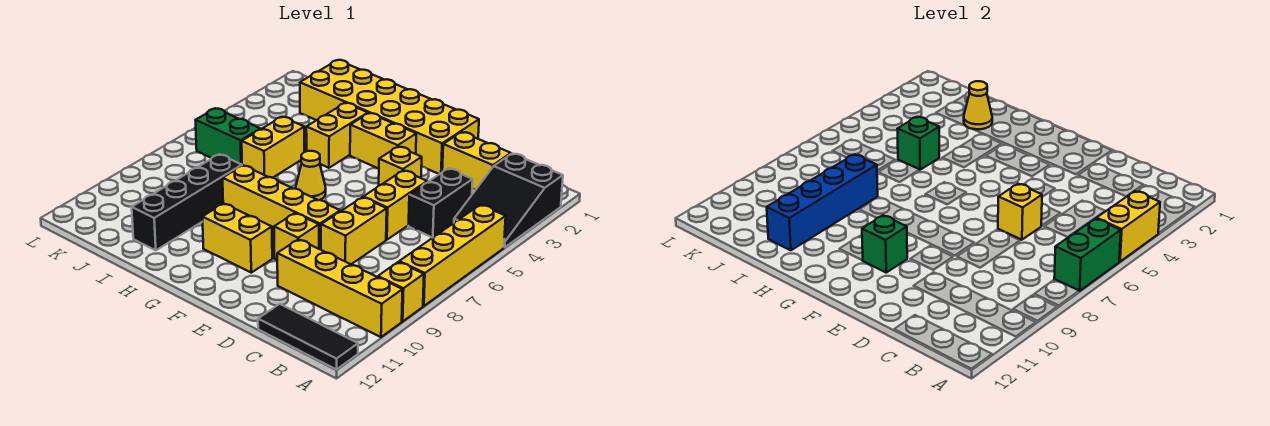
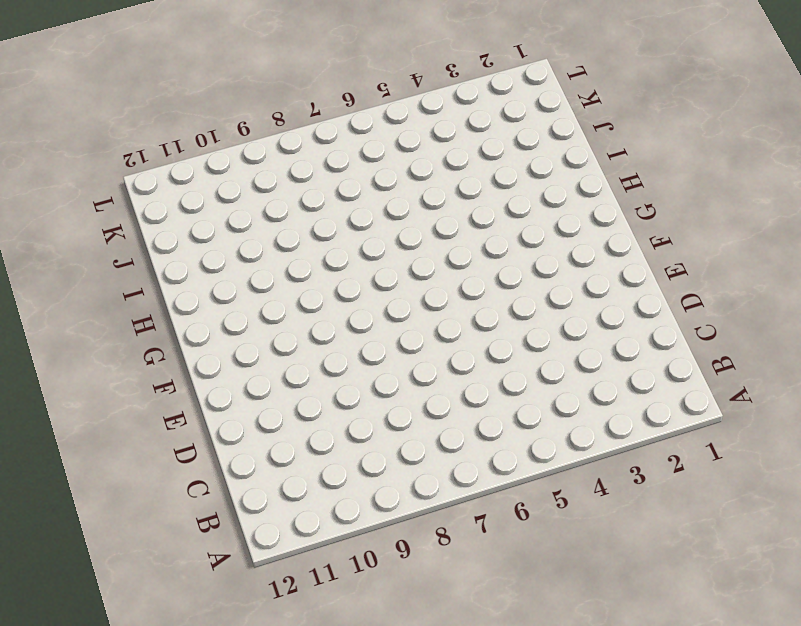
none -> black 2x3 slope [454,154,563,247]
none -> yellow 1x4 brick [399,205,506,306]
none -> yellow 1x1 brick [378,262,424,321]

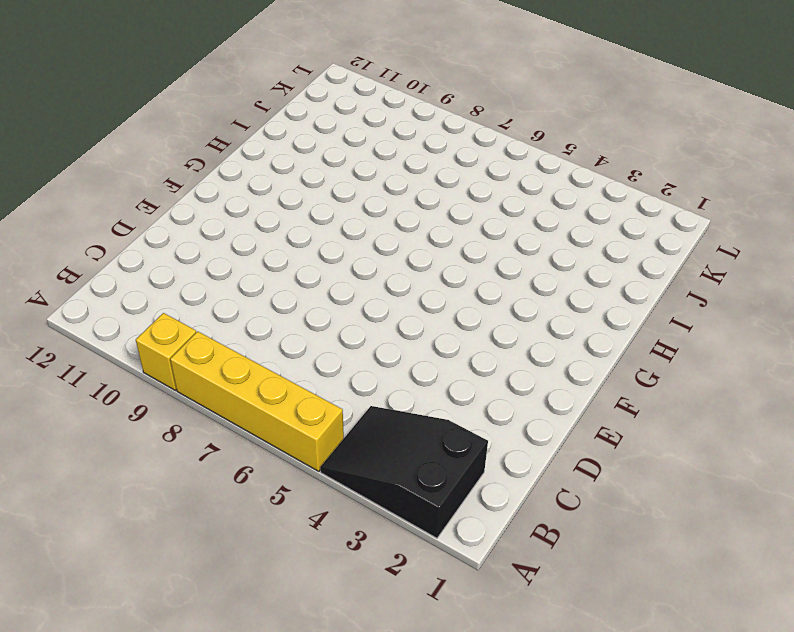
none -> yellow 1x4 brick [277,239,403,337]
none -> black 1x3 tile [258,304,358,370]
none -> yellow 1x2 brick [442,132,511,190]

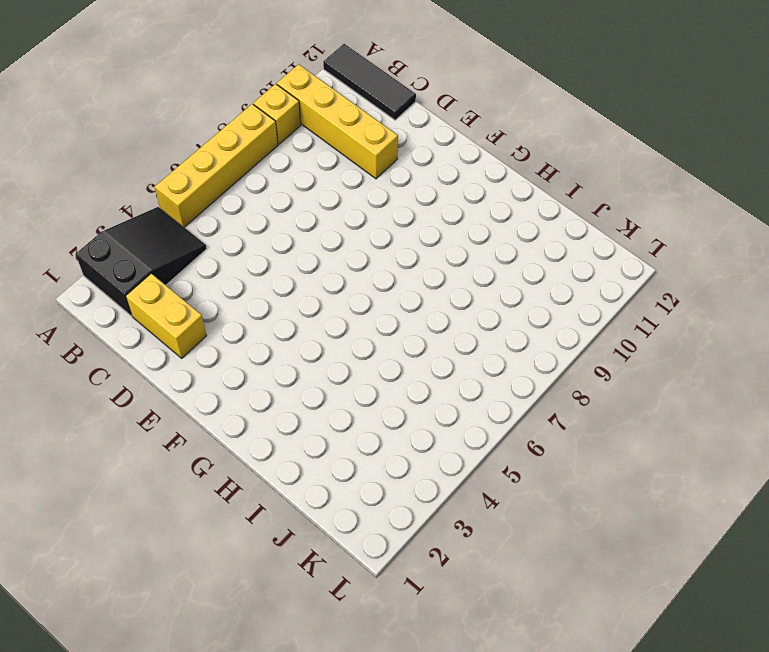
none -> black 1x2 brick [409,168,473,238]
none -> yellow 1x2 brick [363,170,427,240]
none -> yellow 1x2 brick [321,197,387,264]

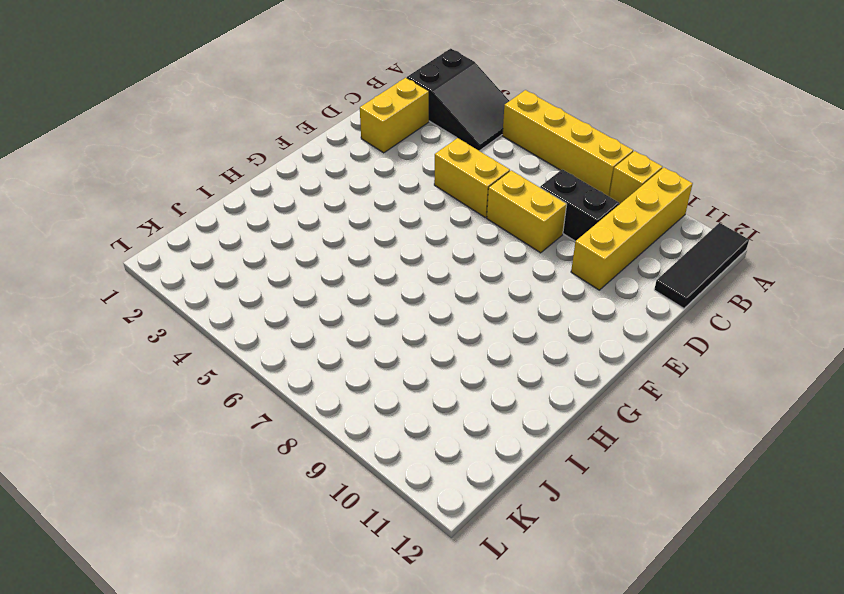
black 1x2 brick [540,169,619,241] -> black 1x2 brick moved to [409,168,473,238]
none -> yellow 2x6 brick [300,60,479,174]
none -> yellow 1x1 brick [379,147,422,186]
none -> yellow 1x4 brick [223,165,340,250]

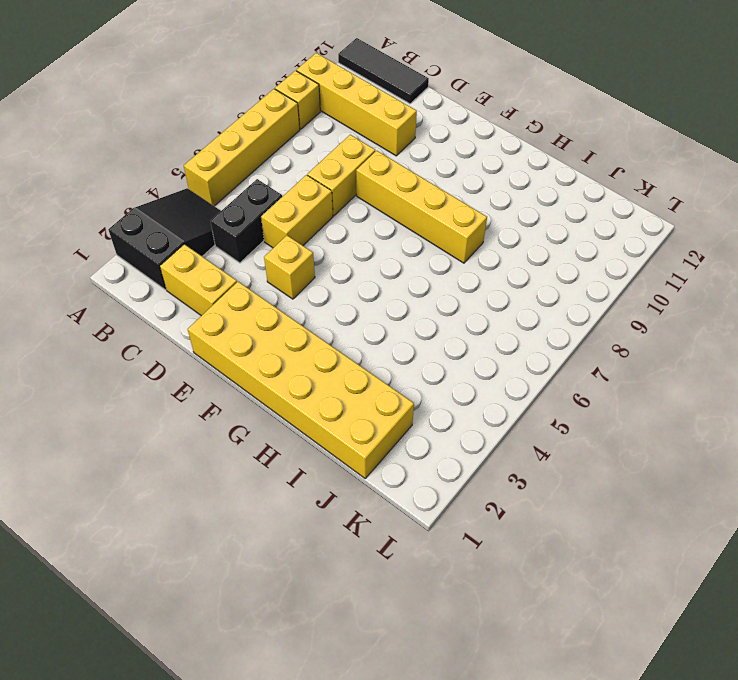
none -> yellow 1x1 brick [274,213,319,260]
none -> yellow 1x2 brick [350,113,416,169]
none -> yellow 1x2 brick [202,203,272,273]

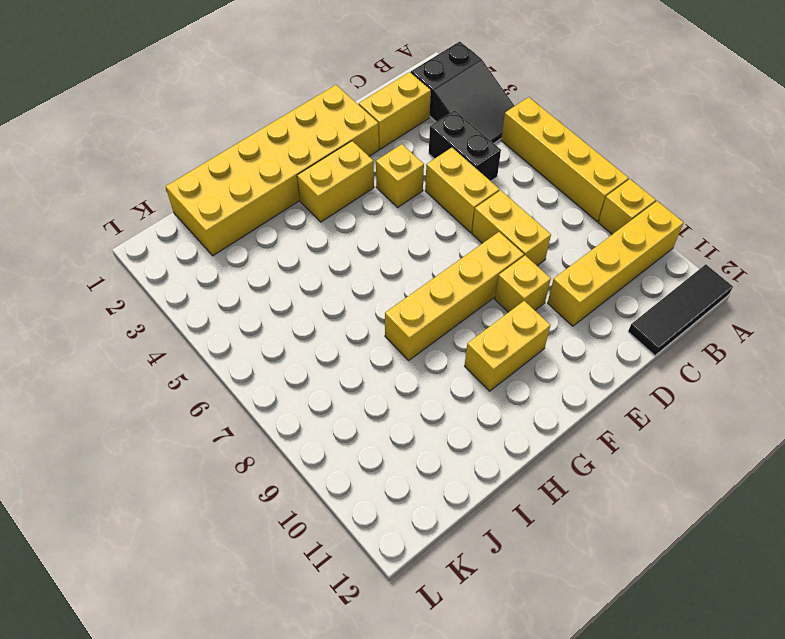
none -> yellow 1x1 cone [296,151,326,200]
none -> yellow 1x2 brick [306,103,368,168]
none -> yellow 1x2 brick [242,117,304,178]

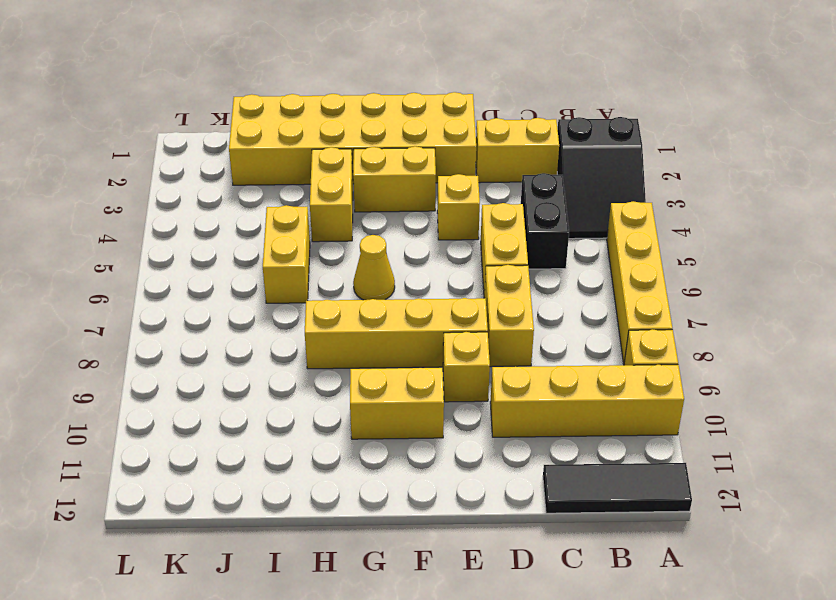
none -> black 1x4 brick [132,154,242,250]
none -> green 1x2 brick [196,108,260,164]
none -> yellow 1x2 brick [1096,191,1160,262]

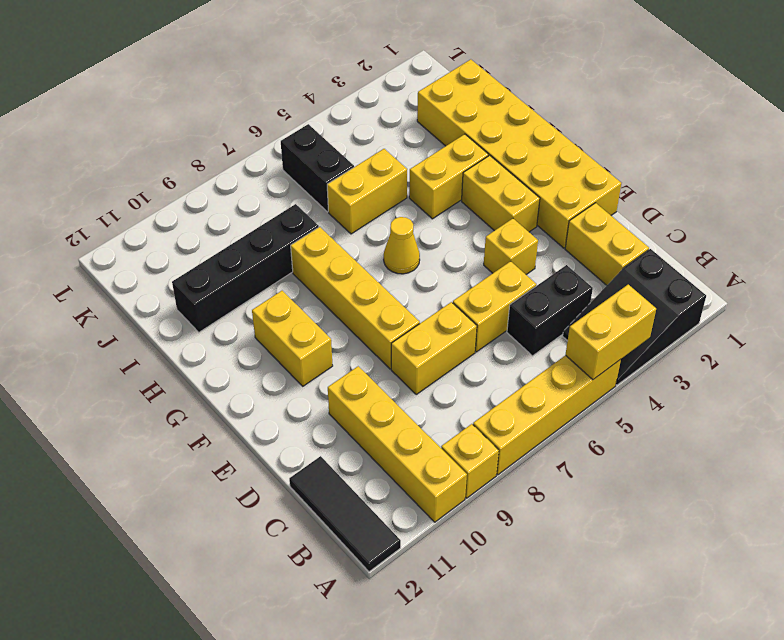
black 1x2 brick [281,124,354,212] -> green 1x2 brick [196,108,260,164]
none -> yellow 1x1 brick [274,213,319,260]
none -> green 1x2 brick [1054,218,1121,291]
none -> yellow 1x1 brick [998,184,1042,240]

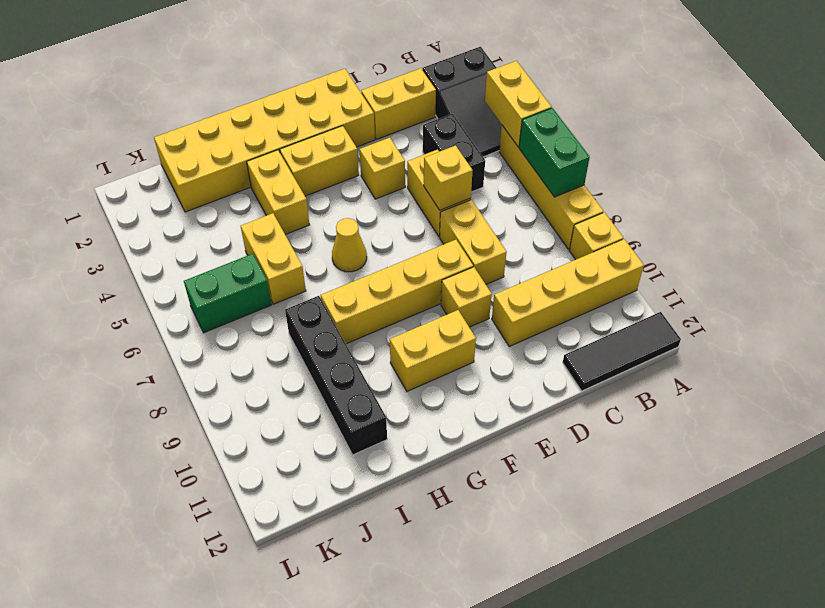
none -> green 1x1 brick [862,215,907,273]
none -> yellow 1x1 cone [964,81,992,129]
none -> green 1x1 brick [898,117,939,170]

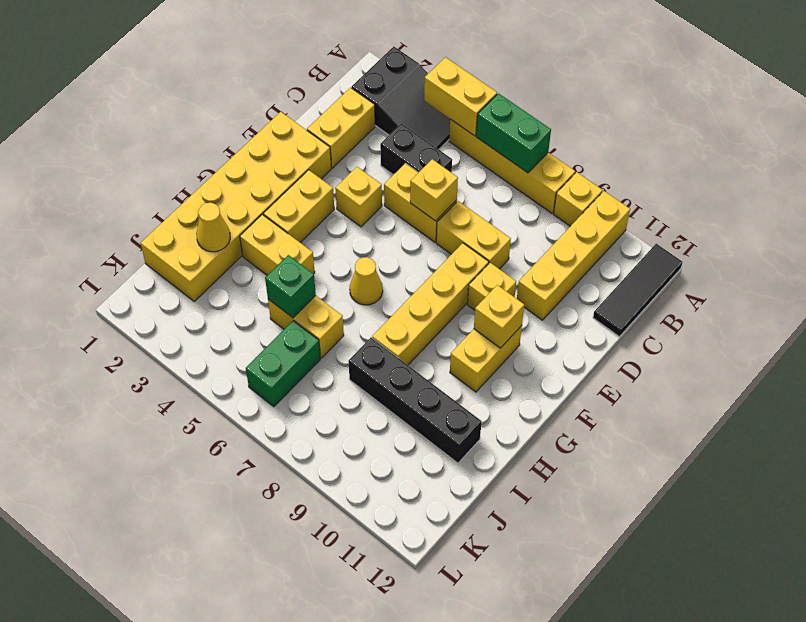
yellow 1x1 brick [474,285,524,348] -> green 1x1 brick [862,215,907,273]
none -> blue 1x4 brick [767,154,878,250]

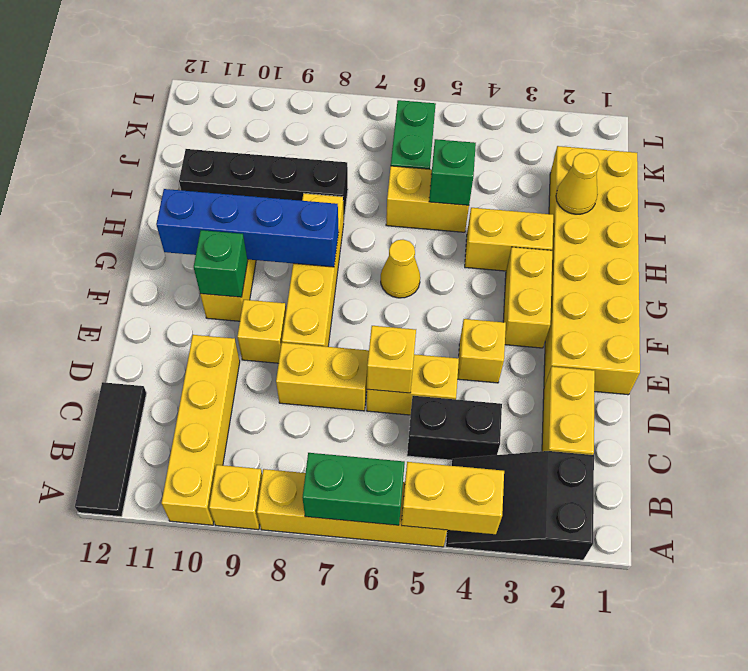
blue 1x4 brick [156,189,339,267] -> blue 1x4 brick moved to [767,154,878,250]

